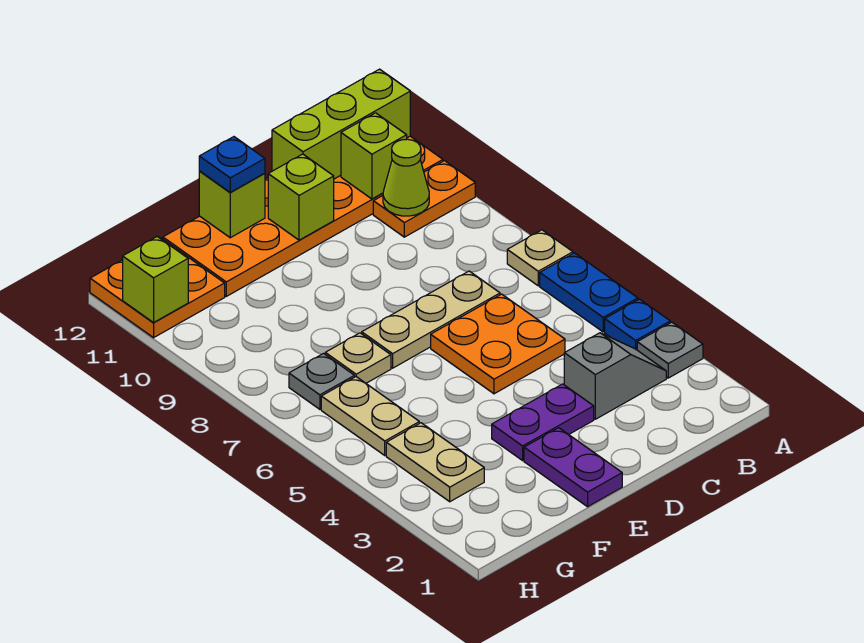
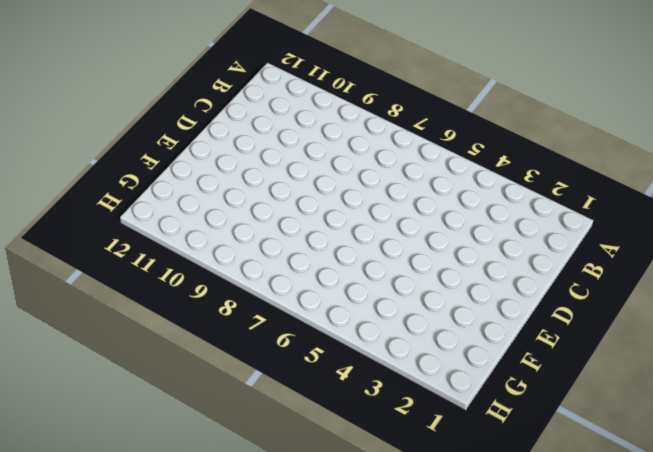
none -> grey 1x1 plate [637,322,703,378]
none -> blue 1x1 plate [605,299,670,350]
none -> blue 1x2 plate [540,253,638,332]

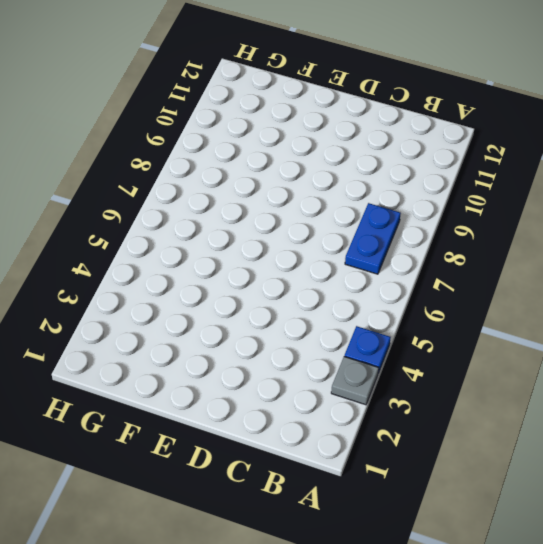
blue 1x2 plate [345,203,401,274] -> blue 1x2 plate moved to [540,253,638,332]
none -> tan 1x1 plate [507,230,573,286]
none -> orange 1x2 plate [373,161,475,237]
none -> orange 2x6 plate [163,136,443,296]

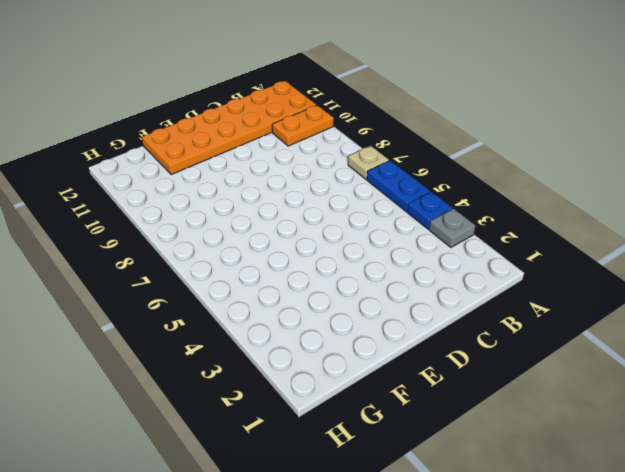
none -> grey 1x2 slope [564,333,666,419]
none -> orange 2x2 plate [431,294,565,394]
none -> tan 1x3 plate [362,271,500,368]

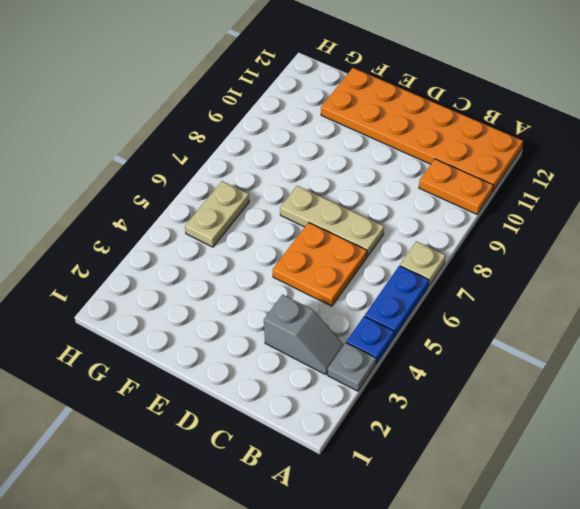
none -> purple 1x2 plate [492,384,594,460]
none -> purple 1x2 plate [524,428,622,507]
none -> tan 1x1 plate [325,333,391,383]

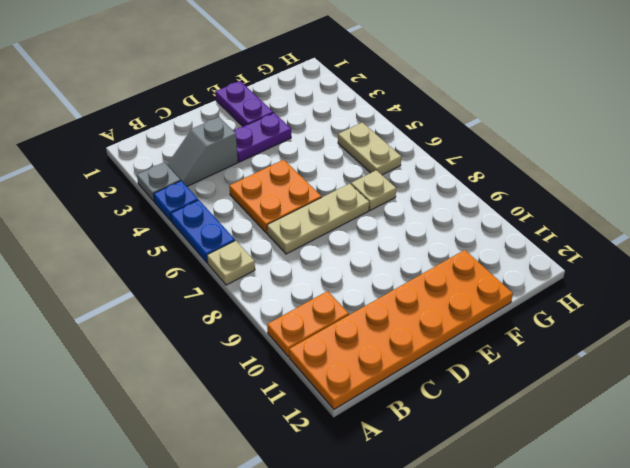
none -> tan 1x2 plate [386,423,484,502]
none -> grey 1x1 plate [289,354,355,409]
none -> orange 2x2 plate [90,238,225,338]

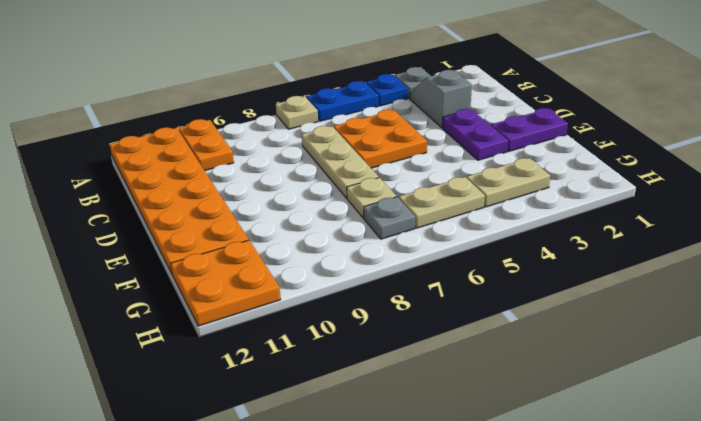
none -> lime 1x3 brick [272,69,410,179]
none -> lime 1x1 cone [383,139,429,216]
none -> lime 1x1 brick [341,113,407,199]

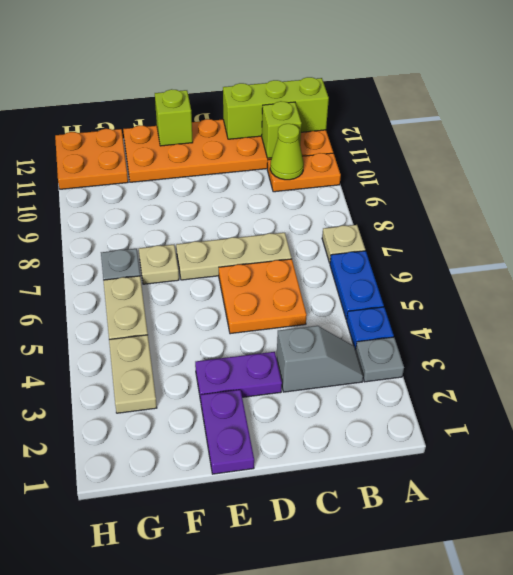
none -> lime 1x1 brick [268,154,334,240]
none -> lime 1x1 brick [123,237,188,323]
none -> blue 1x1 plate [199,137,265,192]

